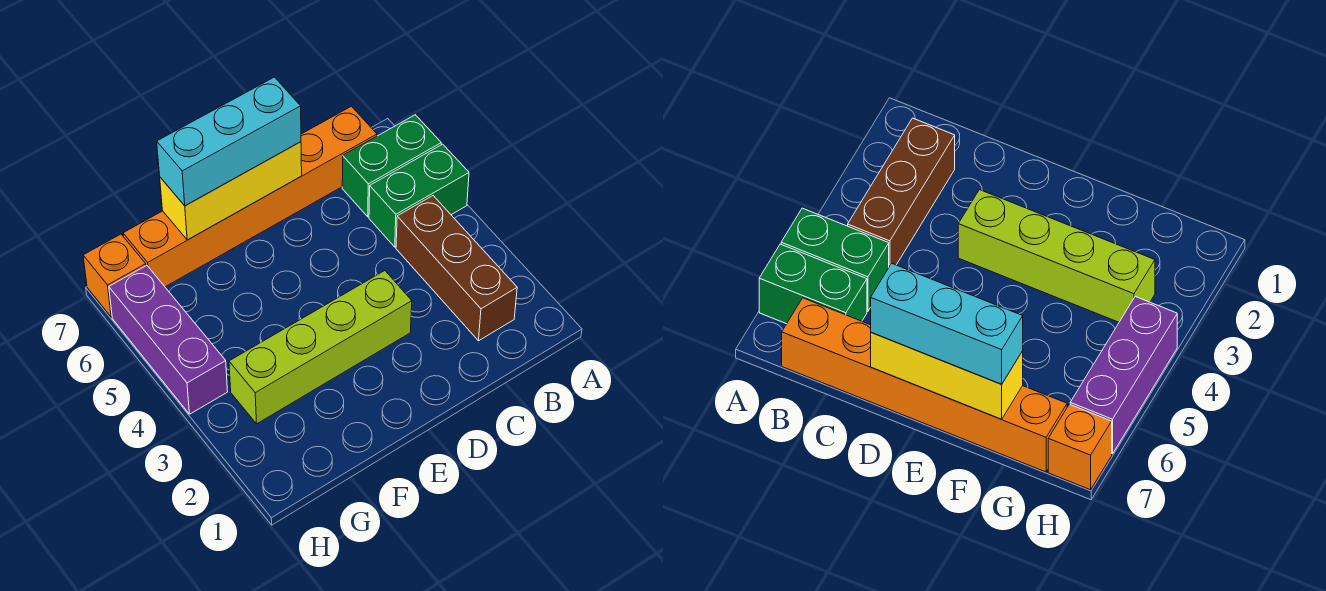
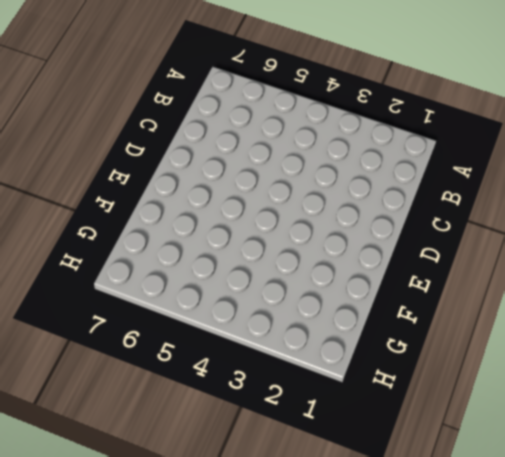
none -> green 1x2 brick [369,144,469,247]
none -> green 1x2 brick [342,115,441,217]

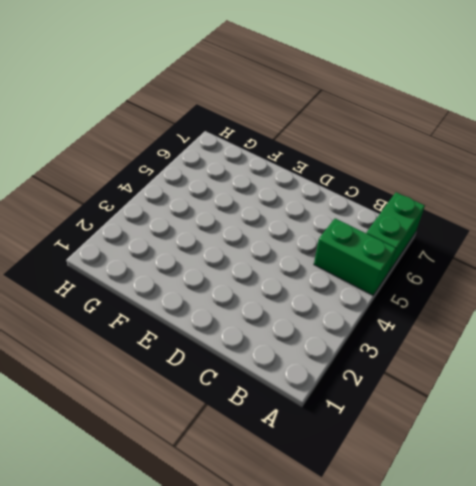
green 1x2 brick [366,192,425,271] -> green 1x2 brick turned to [342,115,441,217]
none -> brown 1x3 brick [396,196,517,341]
none -> orange 1x6 brick [123,106,377,287]

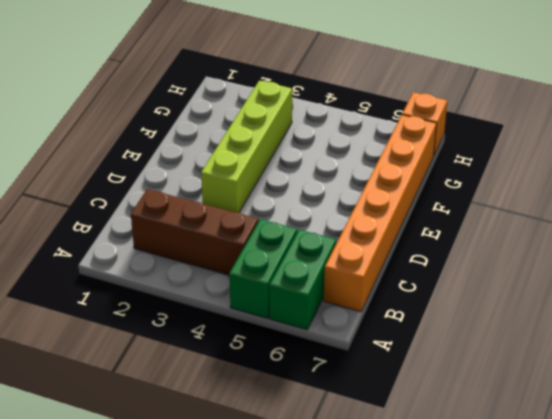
none -> purple 1x3 brick [109,265,228,414]
none -> yellow 1x3 brick [160,142,302,240]

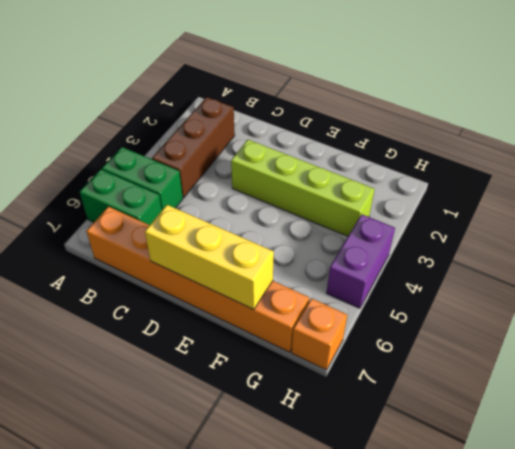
purple 1x2 brick [326,214,395,308] -> purple 1x3 brick [109,265,228,414]
none -> cyan 1x3 brick [157,77,301,206]

